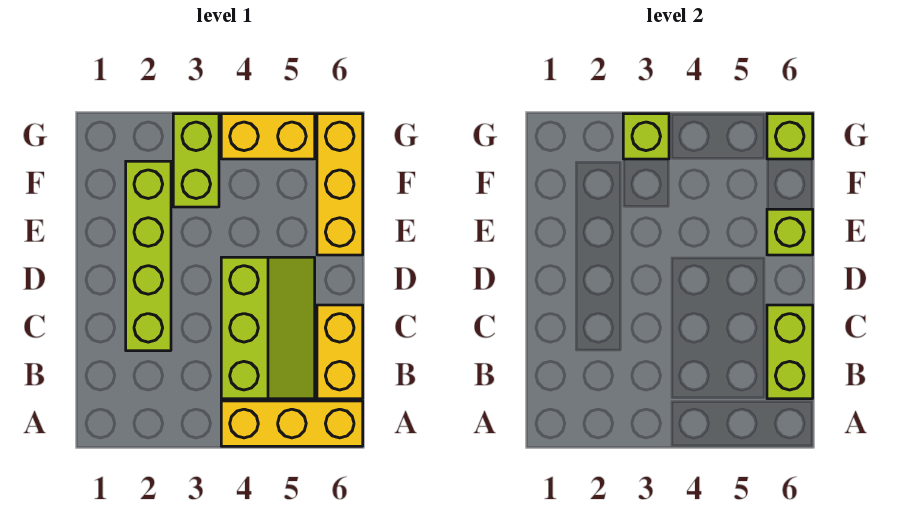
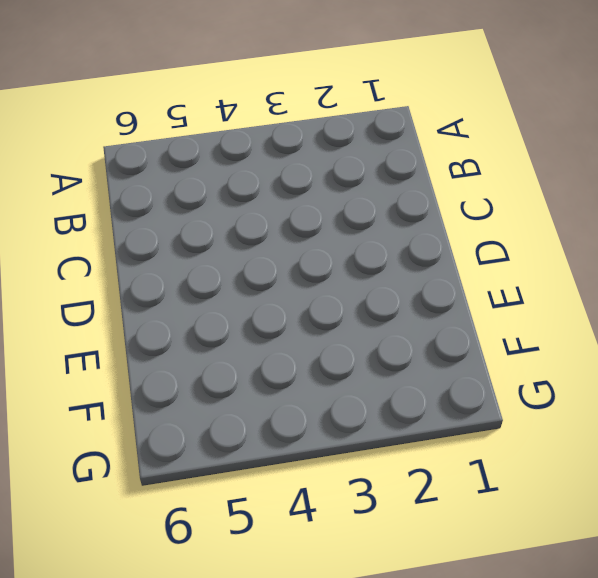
none -> yellow 1x3 brick [221,401,363,446]
none -> lime 2x3 slope [221,257,315,399]

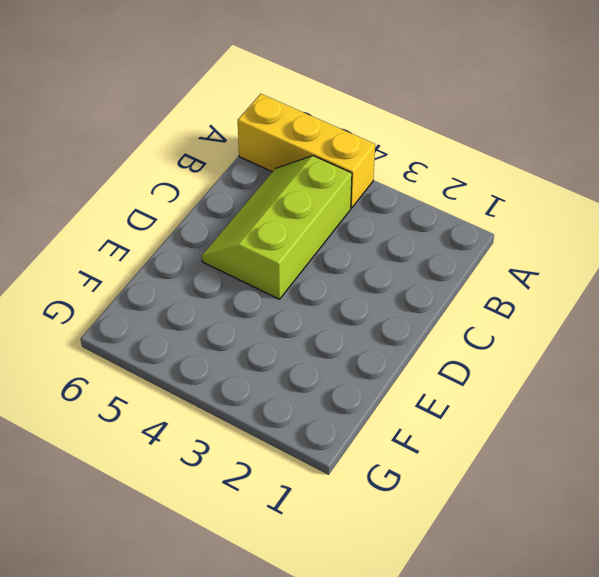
none -> yellow 1x2 brick [317,305,363,399]
none -> lime 1x4 brick [126,161,171,351]

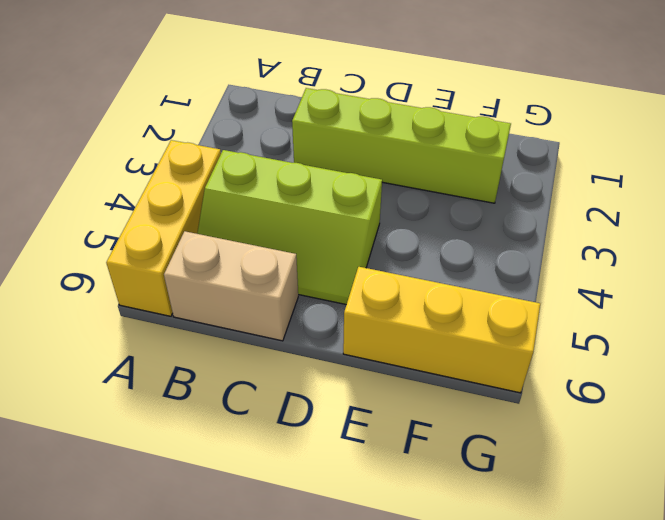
tan 1x2 brick [164,231,298,341] -> yellow 1x2 brick [317,305,363,399]
none -> lime 1x2 brick [173,114,219,207]
none -> yellow 1x2 brick [221,114,315,159]

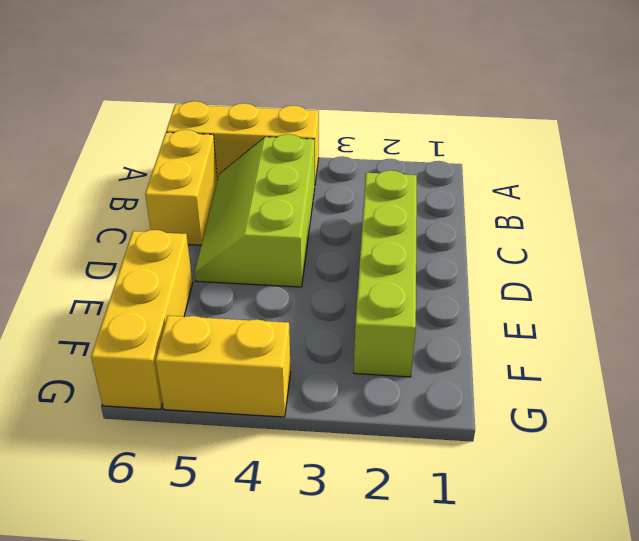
none -> lime 1x2 brick [173,114,219,207]
none -> lime 1x2 brick [767,305,813,399]

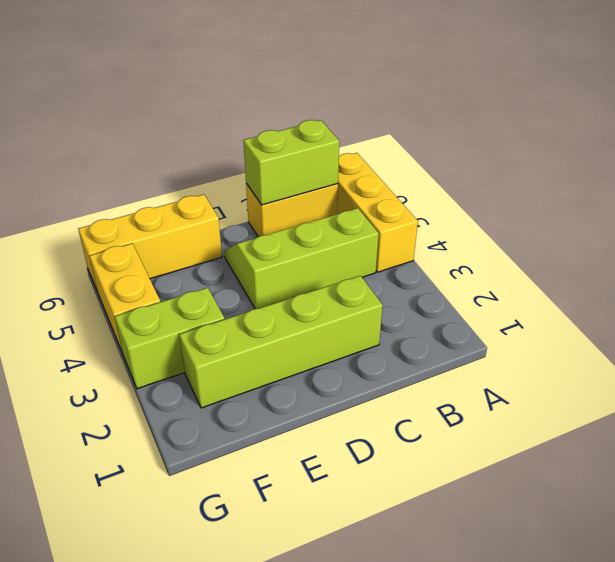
none -> lime 1x1 brick [767,209,813,255]
none -> lime 1x1 brick [623,114,669,159]

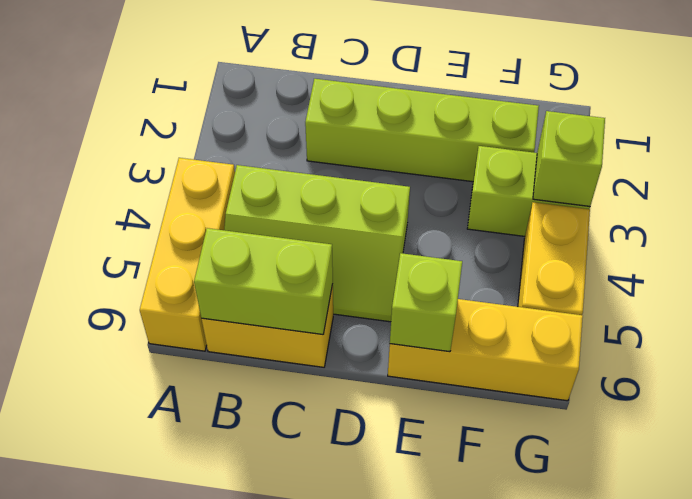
none -> lime 1x1 brick [767,114,813,159]

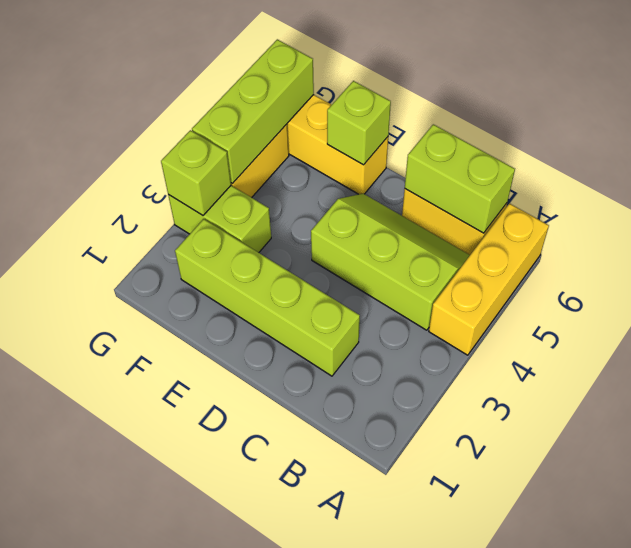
lime 1x3 brick [192,39,314,184] -> lime 1x1 brick [767,114,813,159]

